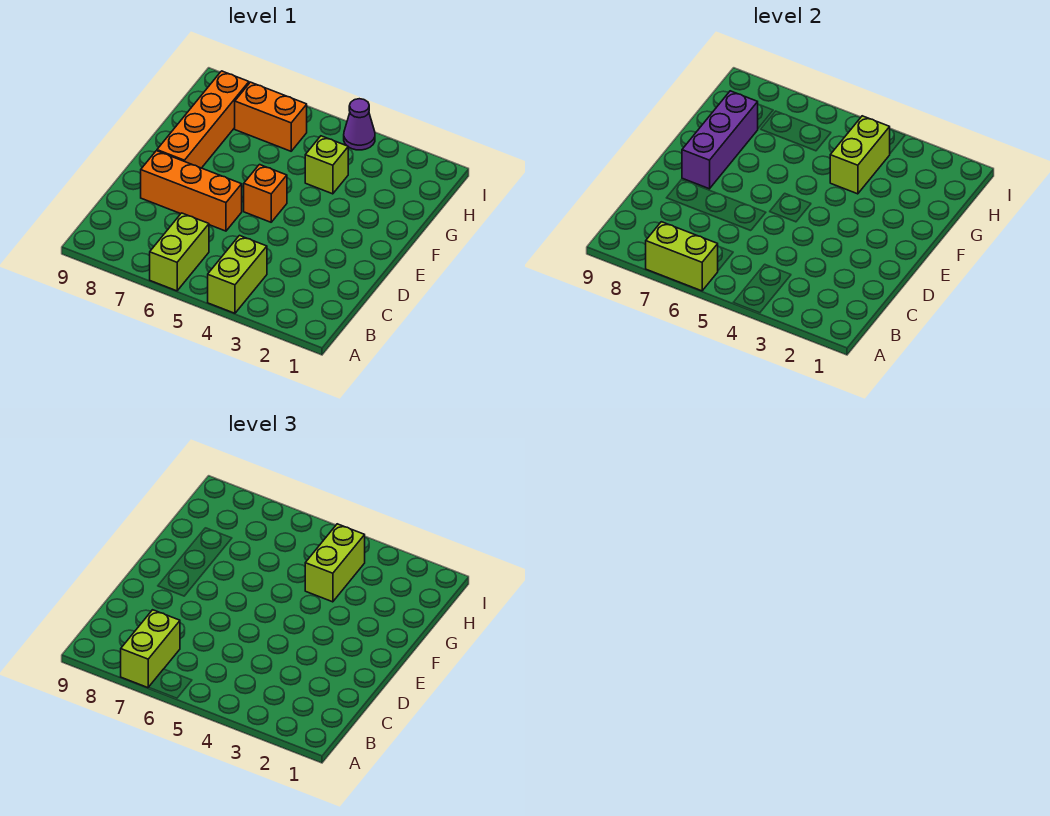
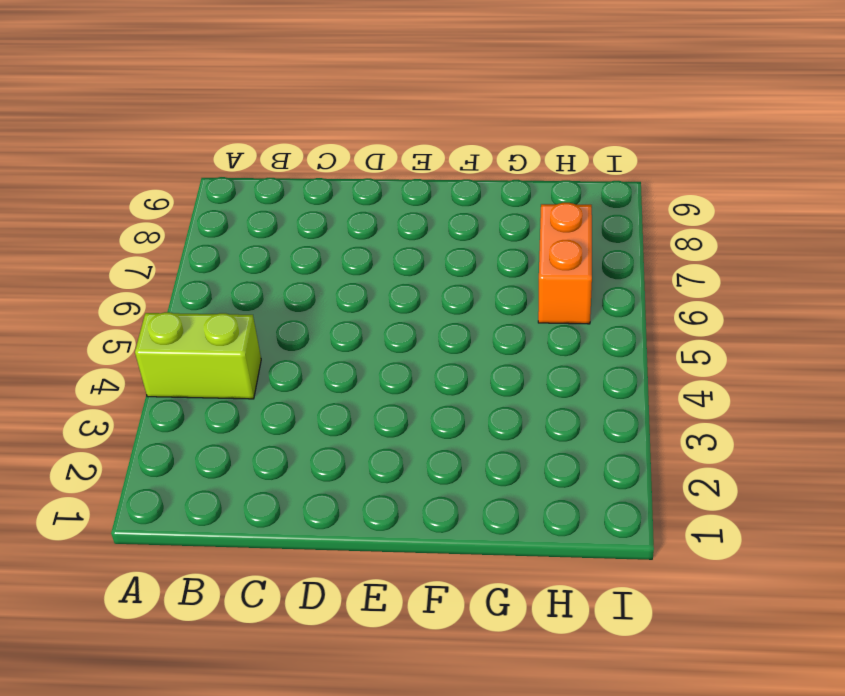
none -> lime 1x2 brick [150,213,209,291]
none -> orange 1x3 brick [141,151,242,231]
none -> orange 1x1 brick [244,165,287,222]

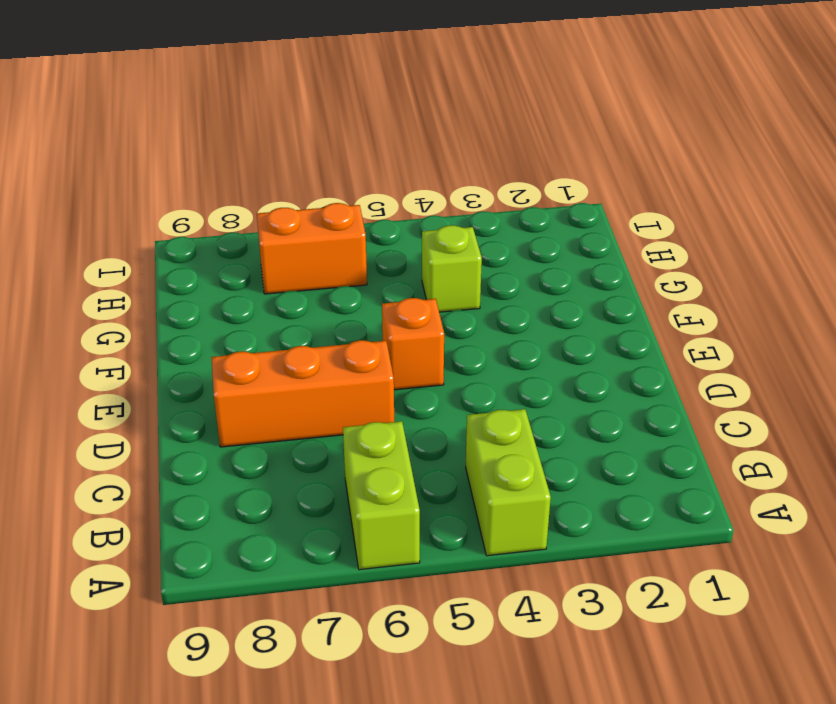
none -> orange 1x4 brick [157,71,249,168]
none -> purple 1x1 cone [344,99,375,150]
none -> lime 1x2 brick [646,222,718,291]

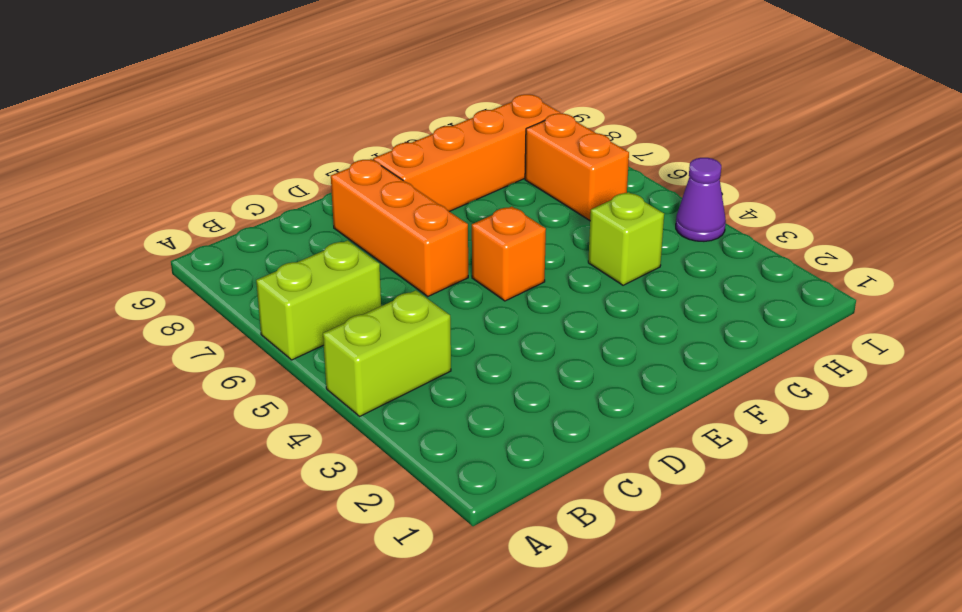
none -> lime 1x2 brick [646,222,718,291]
none -> purple 1x3 brick [682,91,758,189]
none -> lime 1x2 brick [830,116,890,194]

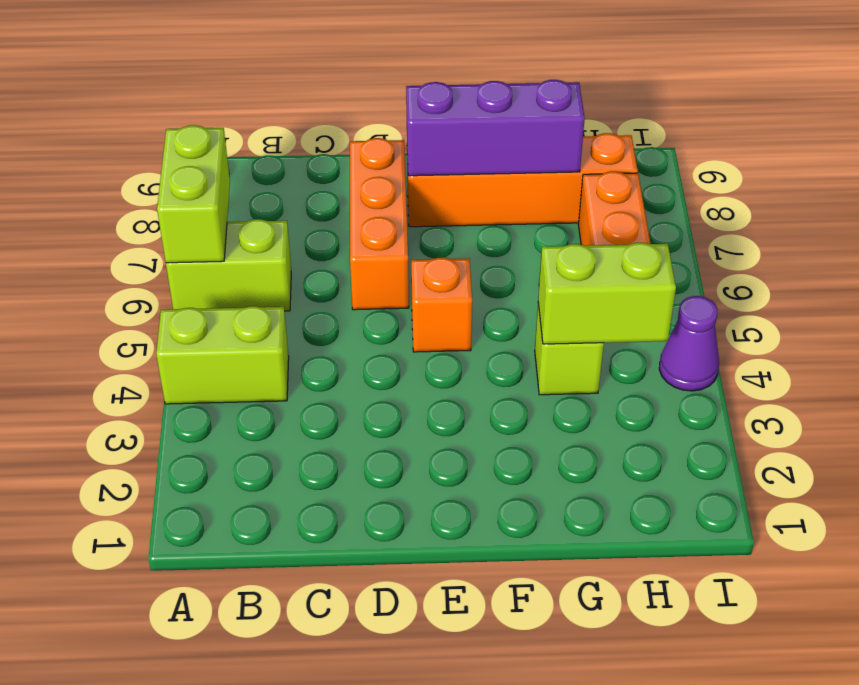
none -> lime 1x2 brick [121,610,180,688]
none -> lime 1x2 brick [305,524,365,602]

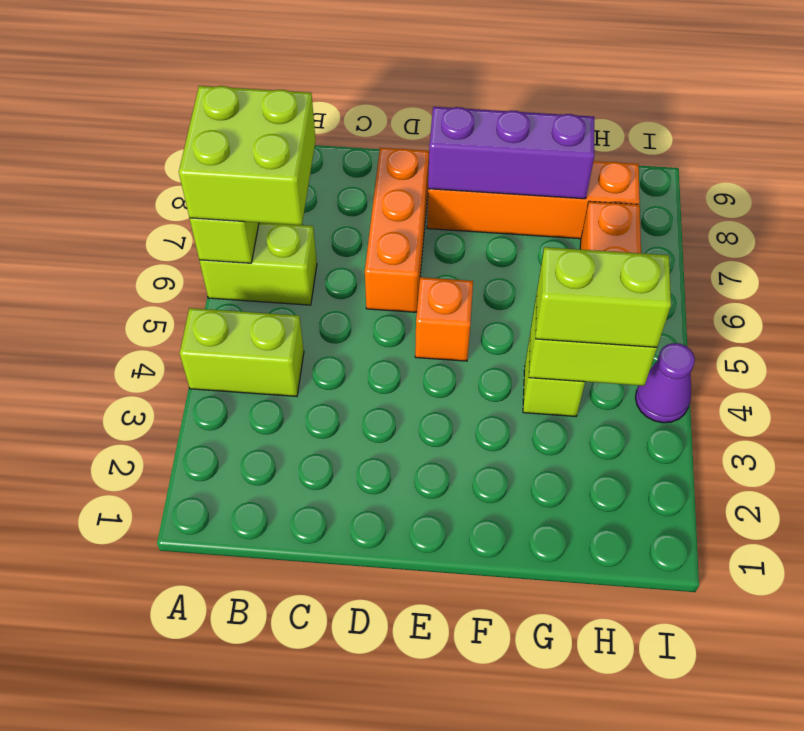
lime 2x2 brick [179,86,316,225] -> lime 1x2 brick [121,610,180,688]

